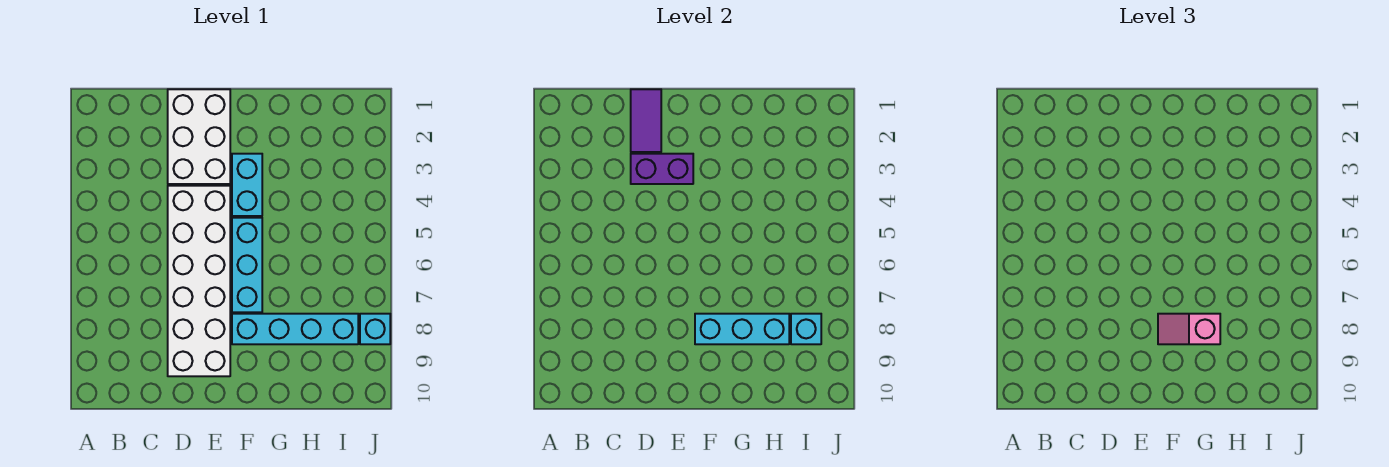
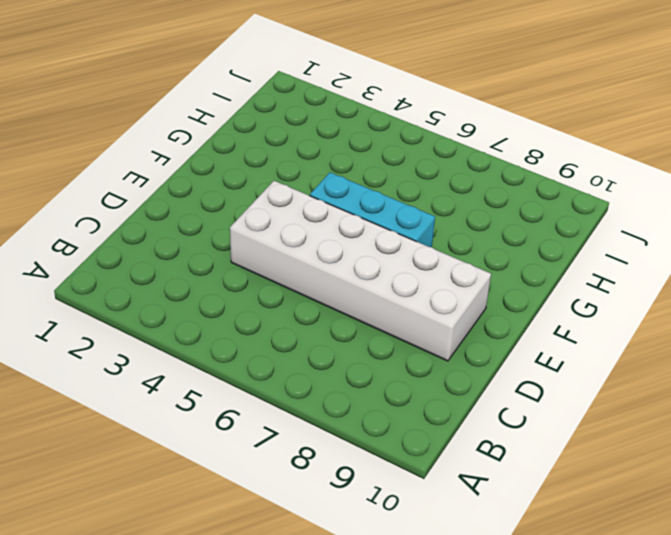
none -> white 2x3 brick [168,89,230,184]
none -> cyan 1x2 brick [232,154,262,216]

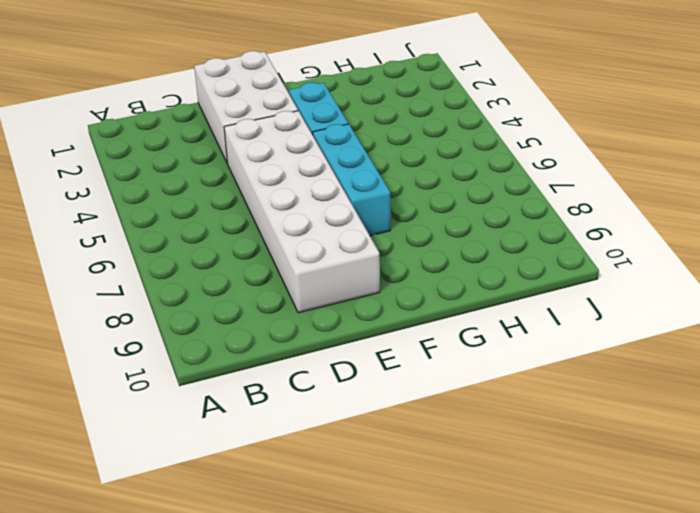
none -> cyan 1x4 brick [232,314,358,344]
none -> cyan 1x1 brick [360,314,390,344]

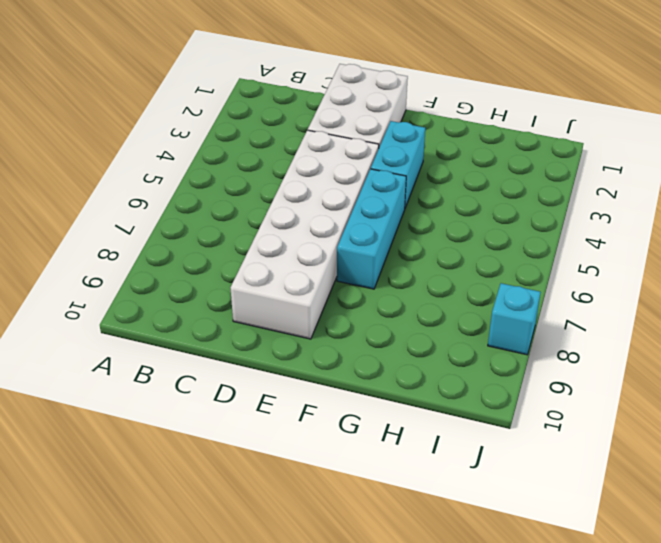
none -> cyan 1x4 brick [232,314,358,344]
none -> purple 1x2 tile [631,89,661,152]

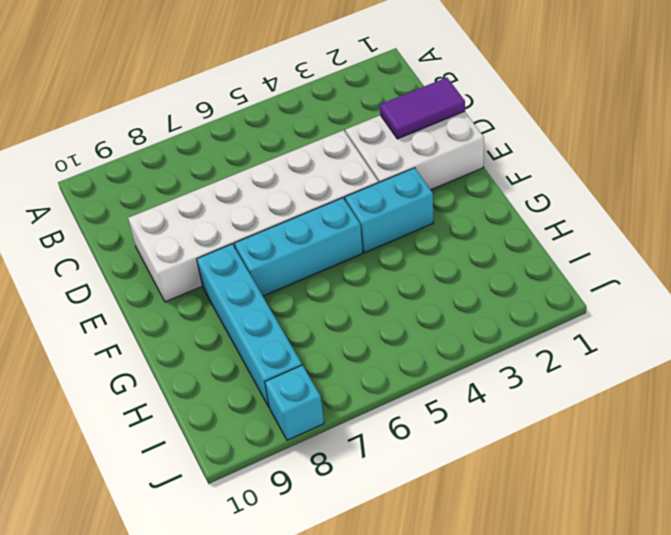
none -> purple 1x2 brick [631,154,693,184]
none -> cyan 1x3 brick [695,314,789,344]

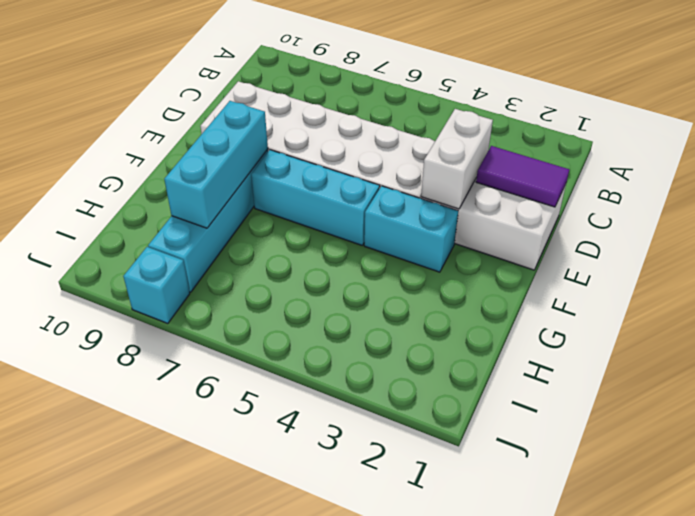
white 1x2 brick [421,109,493,209] -> purple 1x2 brick [631,154,693,184]
none -> cyan 1x1 brick [791,314,821,344]
none -> pink 1x2 slope [1158,314,1220,344]

